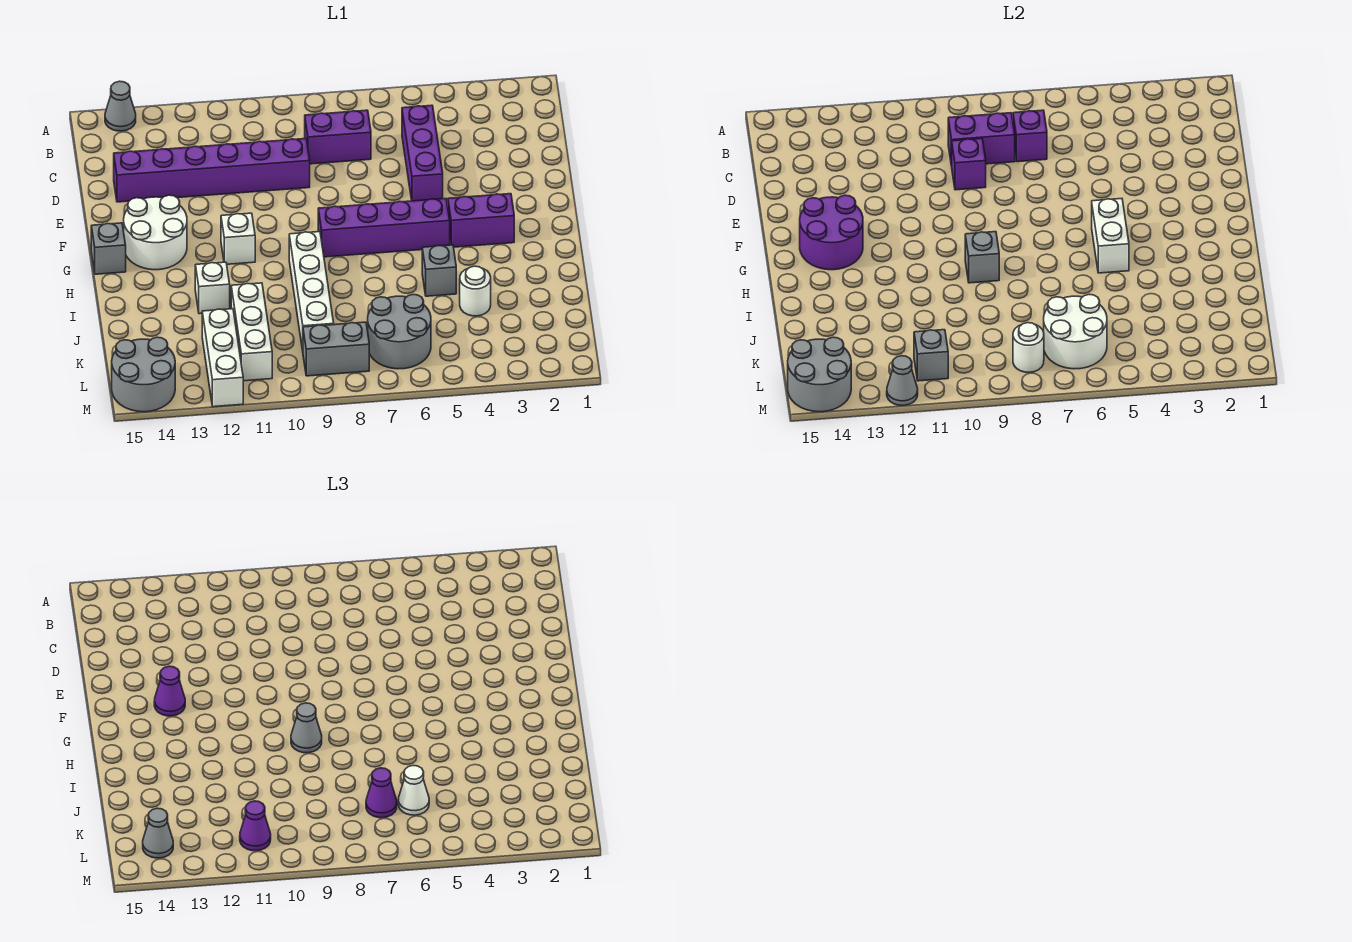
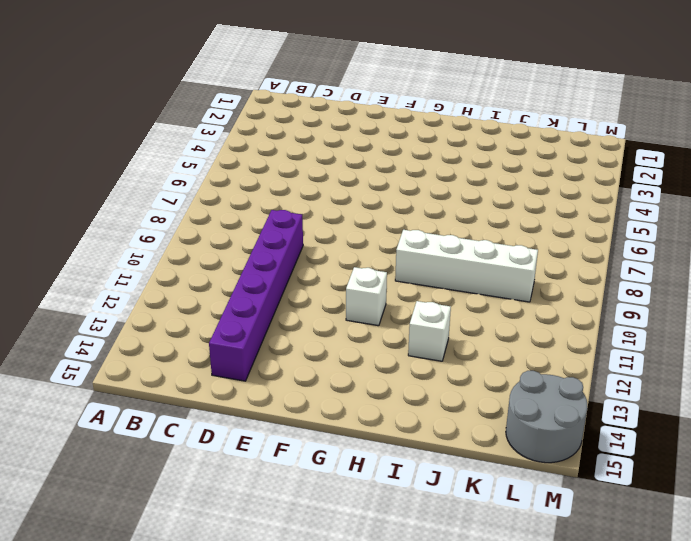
none -> grey 1x1 cone [105,81,136,131]
none -> purple 1x3 brick [402,105,443,201]
none -> purple 1x2 brick [305,110,371,164]
none -> white 2x2 round brick [124,195,187,270]

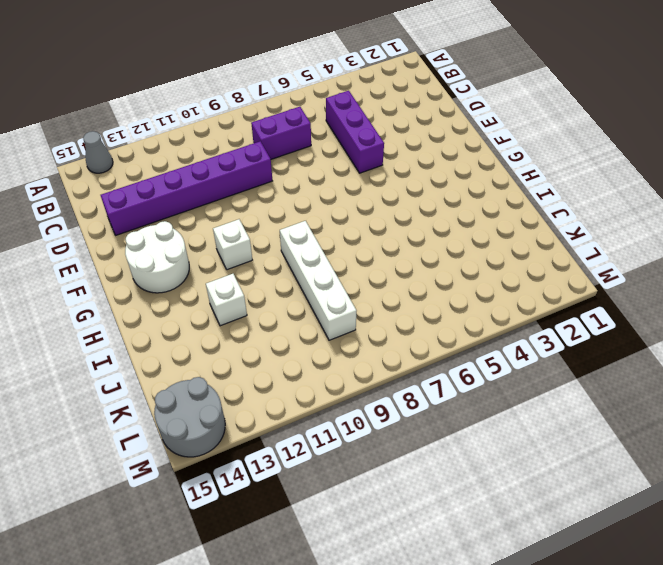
none -> purple 1x2 brick [448,194,514,247]
none -> purple 1x4 brick [318,199,450,257]
none -> grey 1x1 brick [91,223,126,274]
none -> grey 1x1 brick [422,245,456,296]

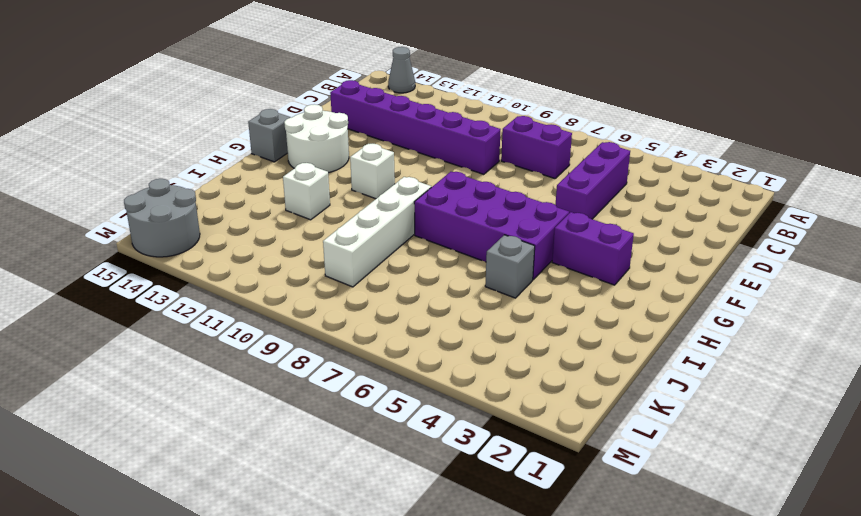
purple 2x4 brick [414,172,569,279] -> purple 1x4 brick [318,199,450,257]
none -> white 1x1 round brick [460,266,491,316]
none -> white 1x3 brick [231,283,272,381]
none -> grey 2x2 round brick [368,295,431,369]
none -> white 1x3 brick [202,309,243,407]

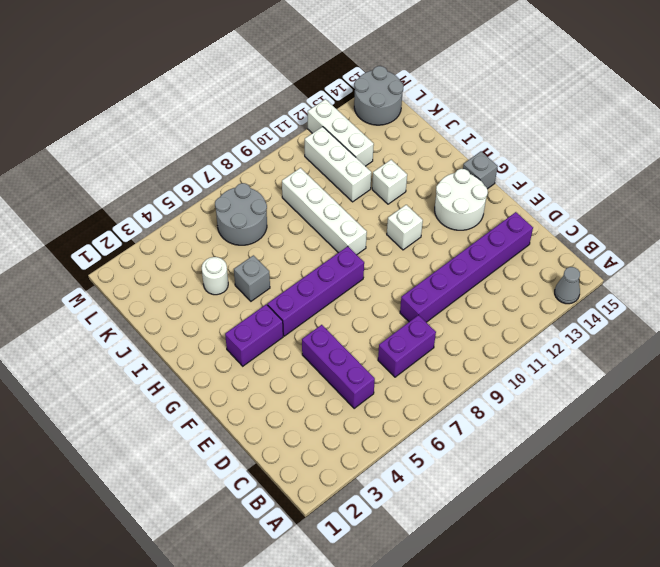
none -> grey 1x2 brick [303,322,369,376]
none -> purple 1x1 brick [1013,110,1047,162]
none -> purple 1x2 brick [948,113,1015,166]
none -> purple 1x1 brick [952,139,986,190]

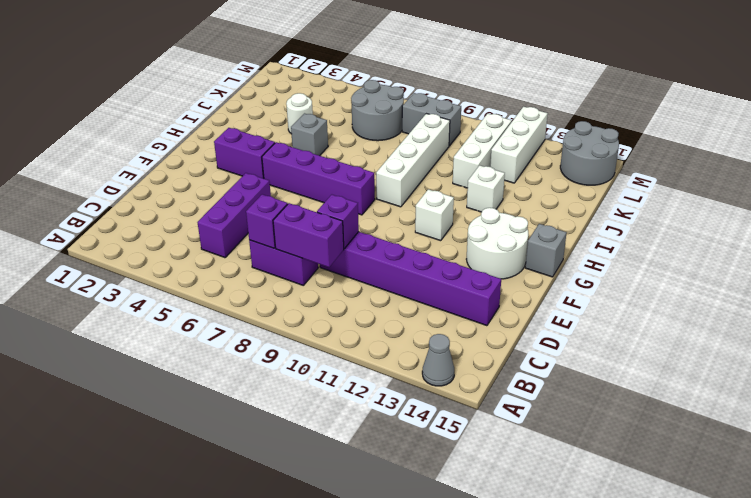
none -> purple 2x2 round brick [800,195,863,270]
none -> white 1x2 brick [1092,199,1129,273]
none -> grey 1x1 brick [965,232,999,283]
none -> white 2x2 round brick [1044,295,1107,369]

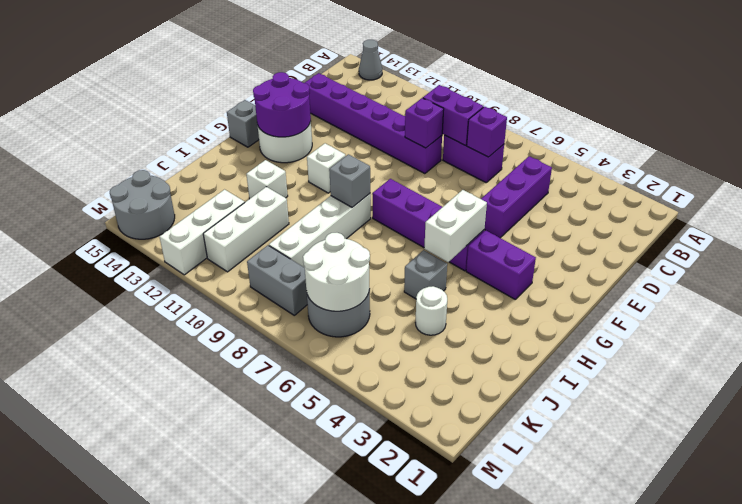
none -> white 1x1 round brick [1013,323,1044,372]
none -> grey 1x1 brick [914,330,948,381]
none -> grey 2x2 round brick [788,337,851,412]
none -> grey 1x1 cone [887,356,918,406]

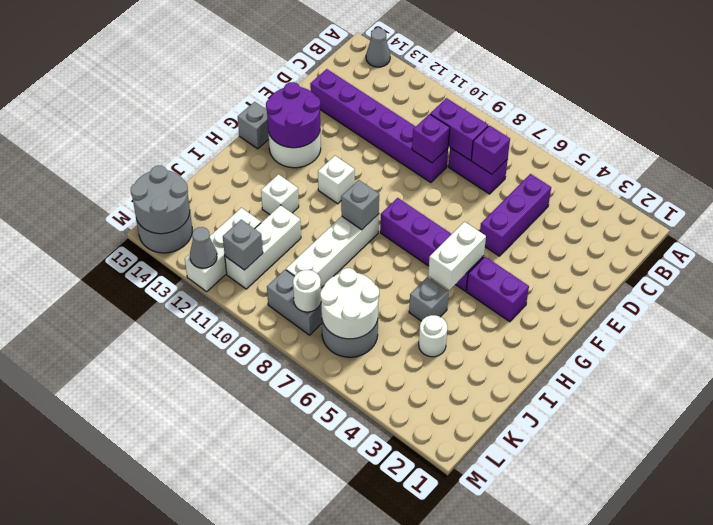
none -> purple 1x1 cone [154,666,185,716]
none -> grey 1x1 cone [291,703,322,753]
none -> white 1x1 cone [398,766,429,815]
none -> purple 1x1 cone [366,768,397,818]

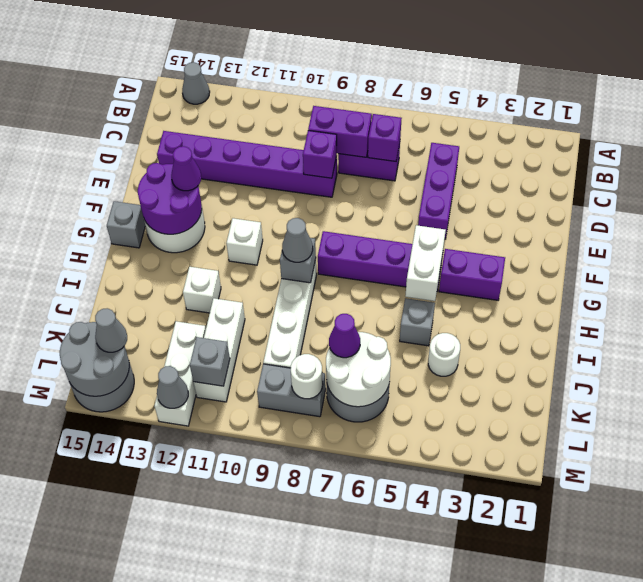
none -> white 1x1 cone [398,766,429,815]
none -> purple 1x1 cone [240,801,271,851]

